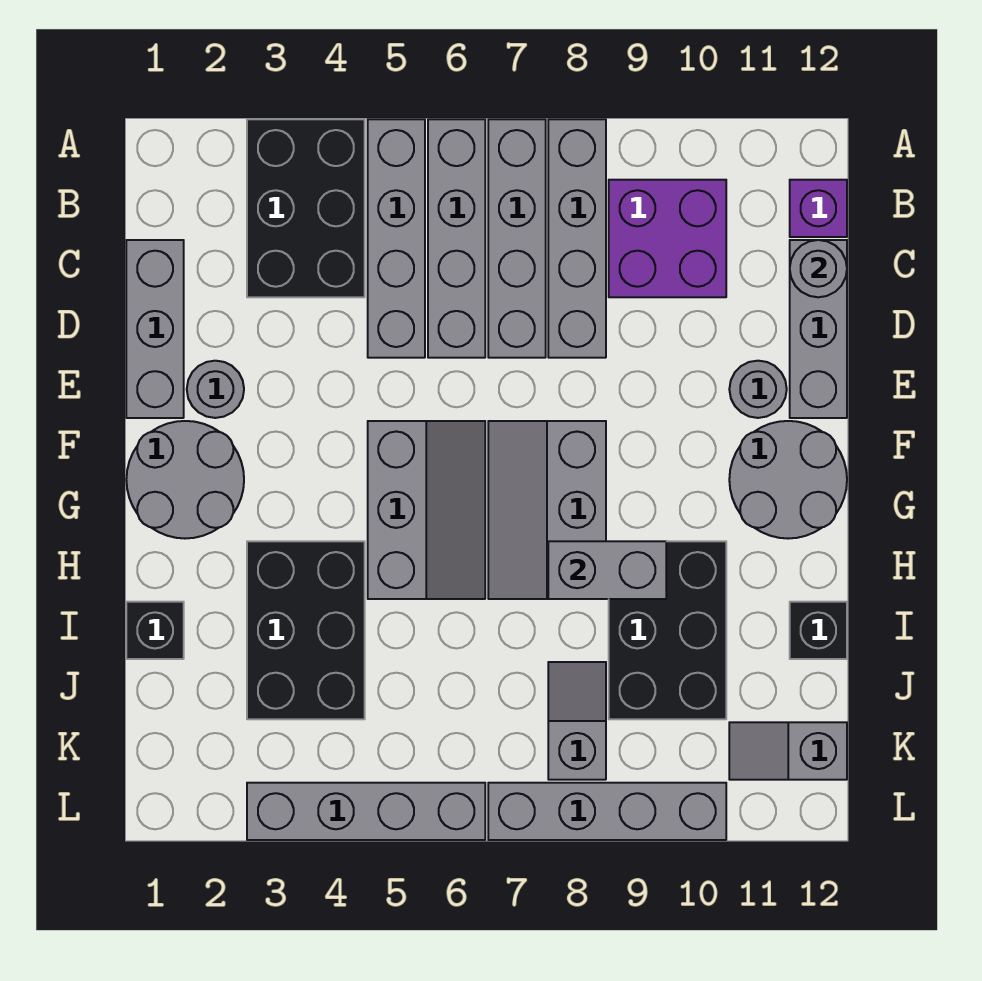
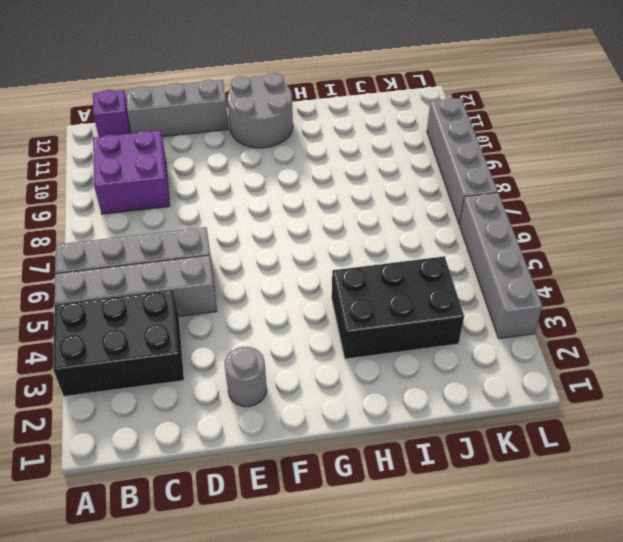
none -> grey 1x4 brick [488,119,546,358]
none -> grey 1x4 brick [548,119,606,358]
none -> grey 1x3 brick [126,240,184,418]

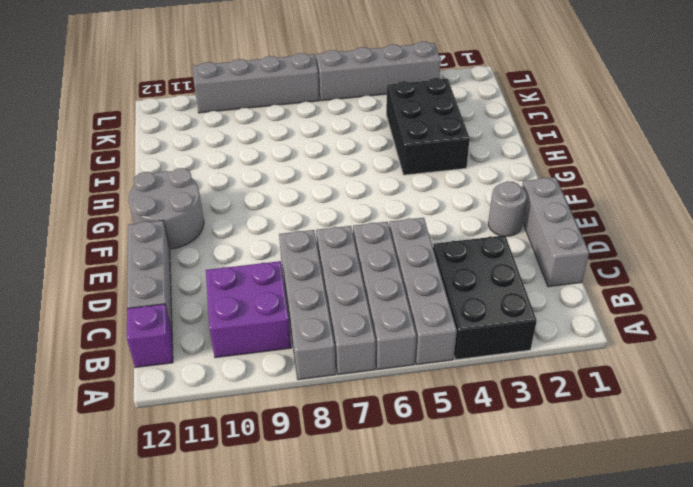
none -> grey 1x1 round brick [729,361,787,418]
none -> grey 2x2 round brick [126,421,244,539]
none -> grey 2x3 slope [368,421,485,599]

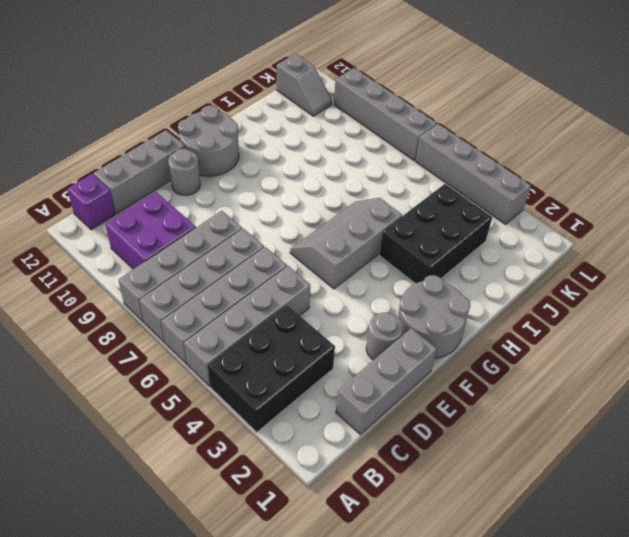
none -> grey 2x3 slope [488,421,606,599]
none -> black 2x3 brick [609,541,726,719]
none -> black 1x1 brick [126,602,184,659]

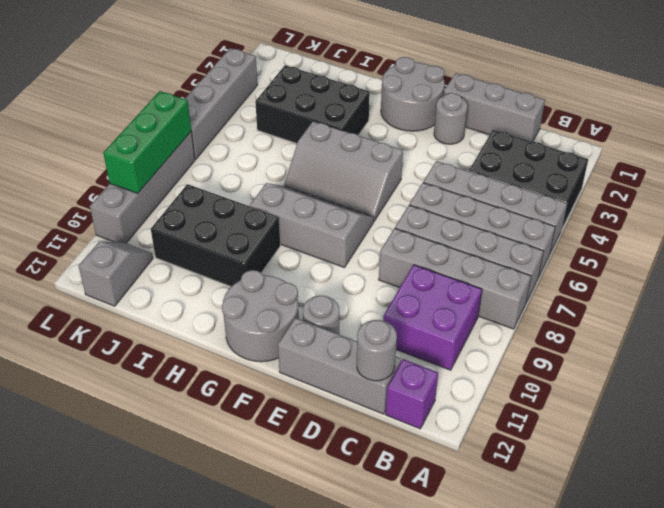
green 1x3 brick [103,91,191,193] -> none
none -> black 1x1 brick [126,602,184,659]
none -> black 1x1 brick [790,602,847,659]
none -> grey 1x2 slope [548,662,606,780]

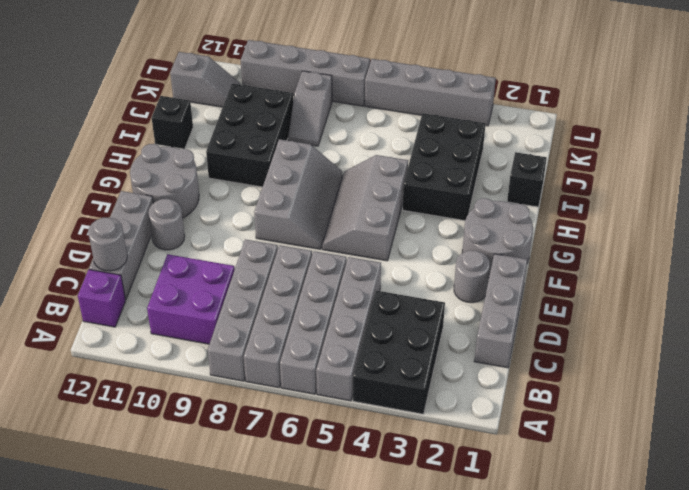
none -> grey 1x2 brick [548,541,666,599]

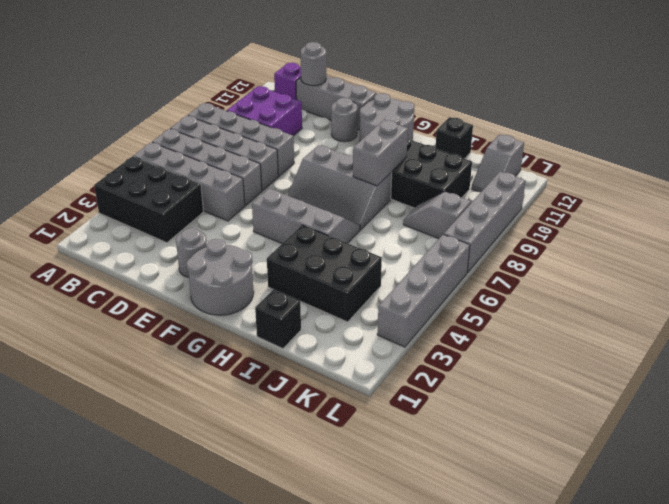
none -> grey 1x3 brick [126,240,184,418]

